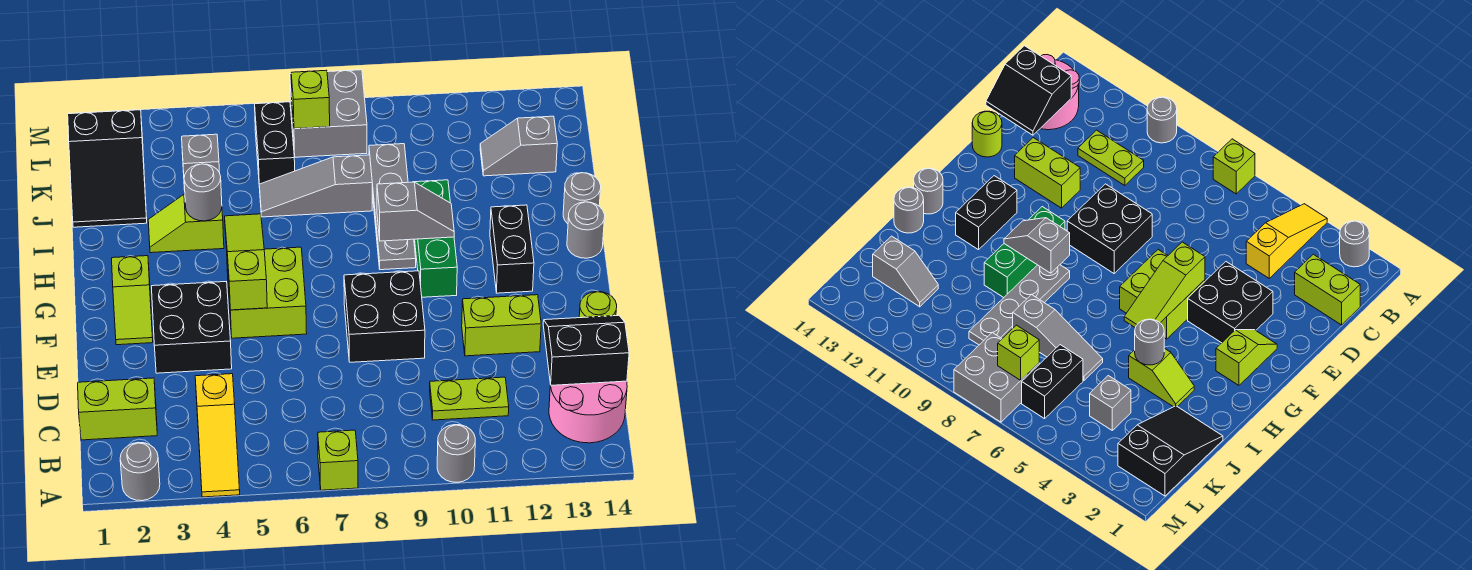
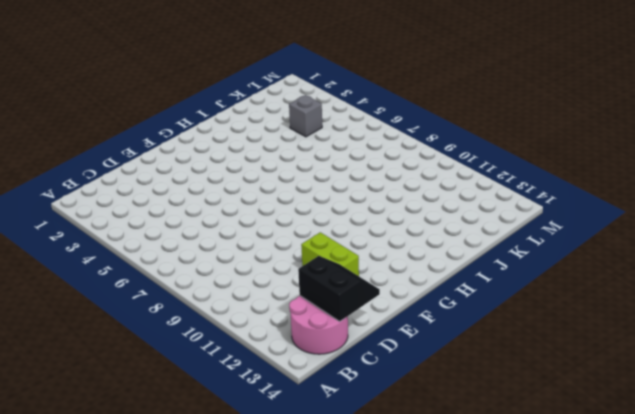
none -> grey 1x1 round brick [120,442,160,501]
none -> yellow 1x3 slope [195,374,240,497]
none -> lime 1x1 brick [318,430,358,490]
none -> grey 1x1 round brick [437,425,475,482]

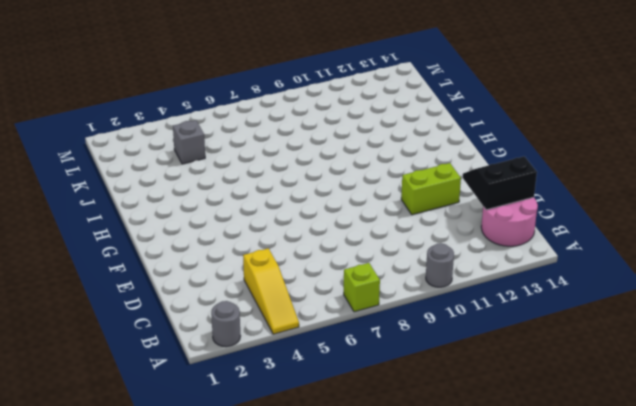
none -> lime 1x2 brick [78,378,157,440]
none -> lime 1x2 plate [430,377,509,420]
none -> black 2x2 brick [151,282,232,373]
none -> black 2x2 brick [344,271,425,362]

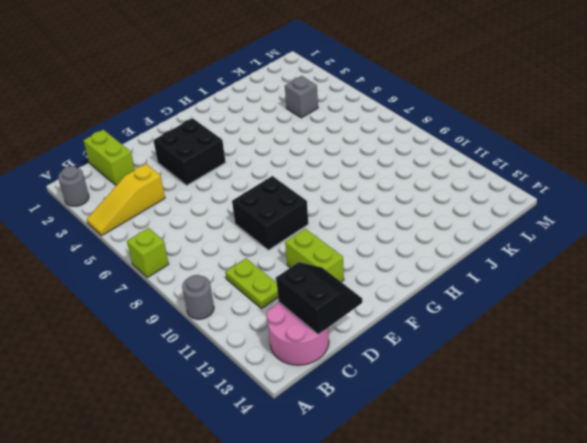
none -> lime 1x1 round brick [579,292,617,318]
none -> lime 1x2 slope [112,256,153,345]
none -> lime 2x2 brick [227,247,307,338]
none -> green 1x3 brick [415,180,457,297]

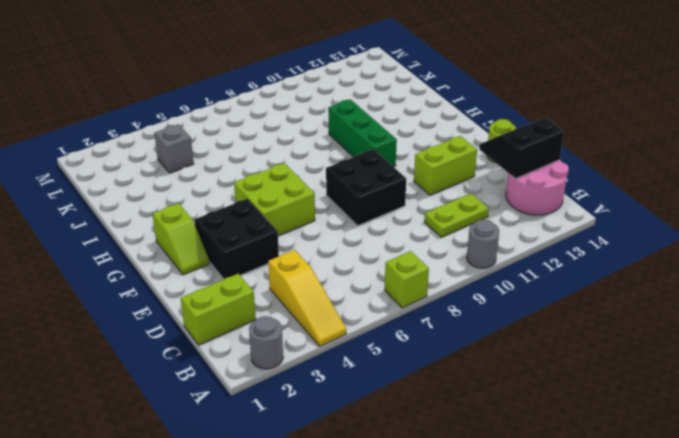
none -> black 1x2 brick [490,205,534,293]
none -> grey 1x4 plate [369,144,416,270]
none -> grey 1x1 round brick [567,202,605,258]
none -> lime 1x2 slope [148,194,224,253]

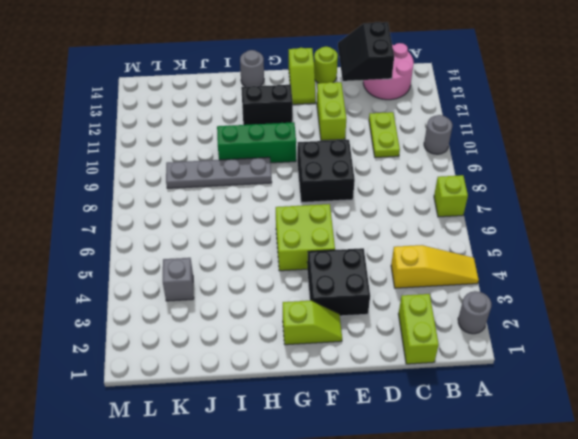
lime 1x2 slope [289,48,316,104] -> lime 1x2 slope moved to [148,194,224,253]
none -> grey 1x1 round brick [563,173,601,224]
none -> black 2x3 slope [68,110,147,227]
none -> grey 1x3 slope [259,155,372,217]
none -> black 1x2 brick [255,102,295,184]

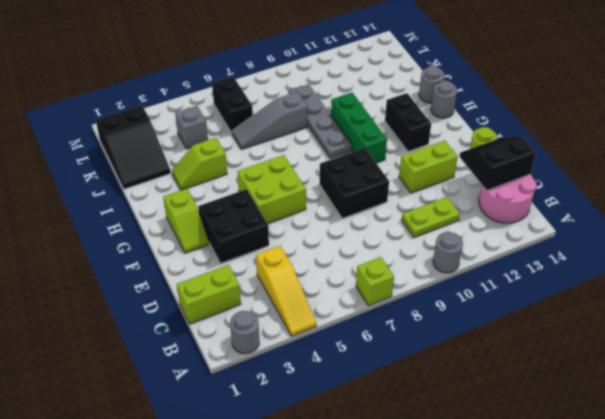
none -> grey 1x2 slope [480,116,557,176]
none -> grey 2x2 brick [290,70,367,157]
none -> lime 1x3 slope [225,214,267,310]
none -> grey 1x2 slope [377,182,454,241]

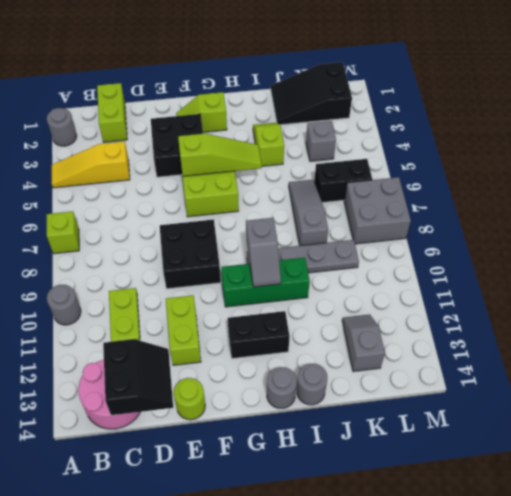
none -> grey 1x1 round brick [184,164,222,221]
none -> lime 1x1 brick [291,70,330,129]

